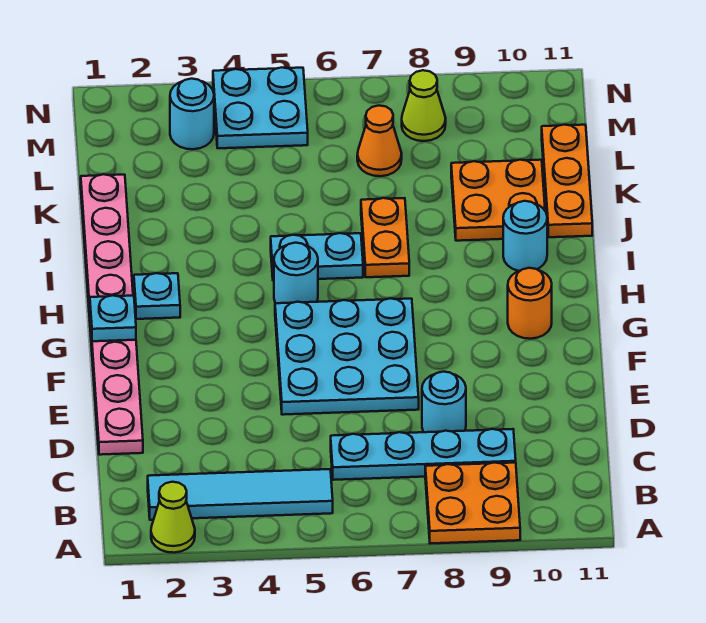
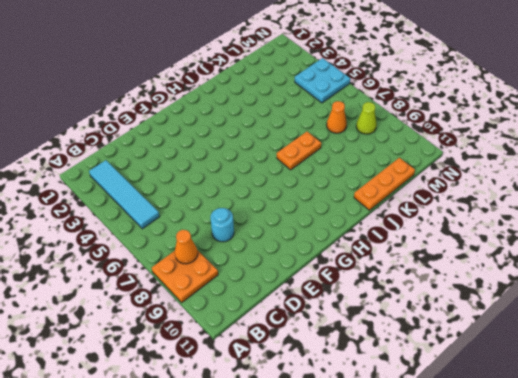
orange 1x1 cone [175,230,198,264] -> none
none -> lime 1x1 cone [151,482,195,553]
none -> cyan 1x4 plate [331,429,516,480]
none -> pink 1x8 plate [81,174,143,455]

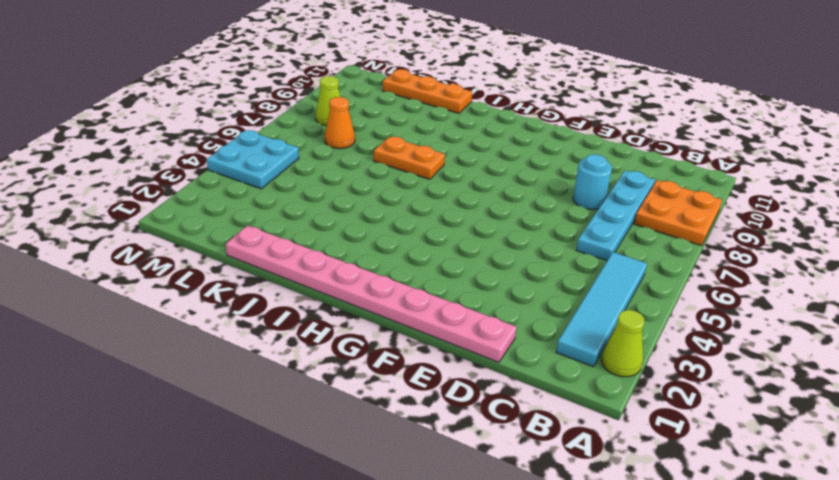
none -> cyan 3x3 plate [275,298,419,415]
none -> orange 1x1 round brick [508,268,552,339]
none -> cyan 1x1 plate [134,273,180,319]

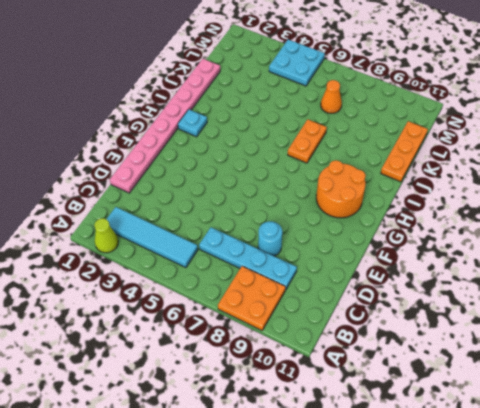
orange 2x2 round brick [316,160,366,218] -> orange 1x1 round brick [508,268,552,339]
none -> cyan 3x3 plate [275,298,419,415]
none -> cyan 1x1 round brick [274,243,318,303]
none -> cyan 1x2 plate [271,233,363,281]

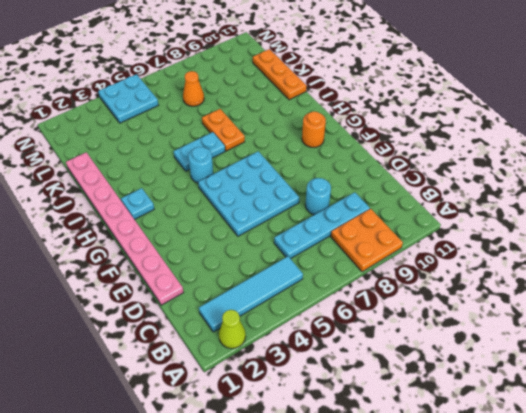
none -> cyan 1x1 round brick [503,201,547,271]
none -> orange 2x2 plate [451,160,545,241]
none -> cyan 1x1 round brick [170,79,214,149]

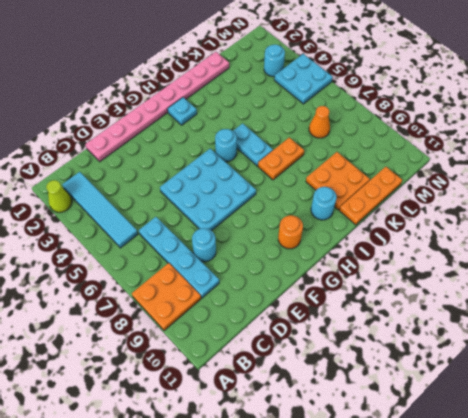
none -> lime 1x1 cone [402,70,446,141]
none -> cyan 1x1 plate [90,295,136,341]

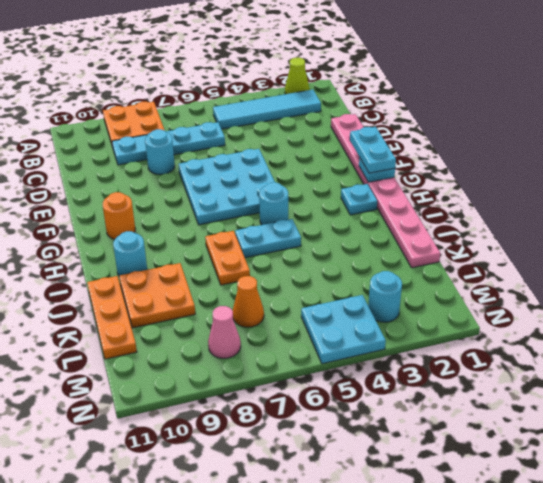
cyan 1x2 plate [350,127,396,173] -> none
pink 1x1 cone [208,306,241,358] -> lime 1x1 cone [402,70,446,141]

